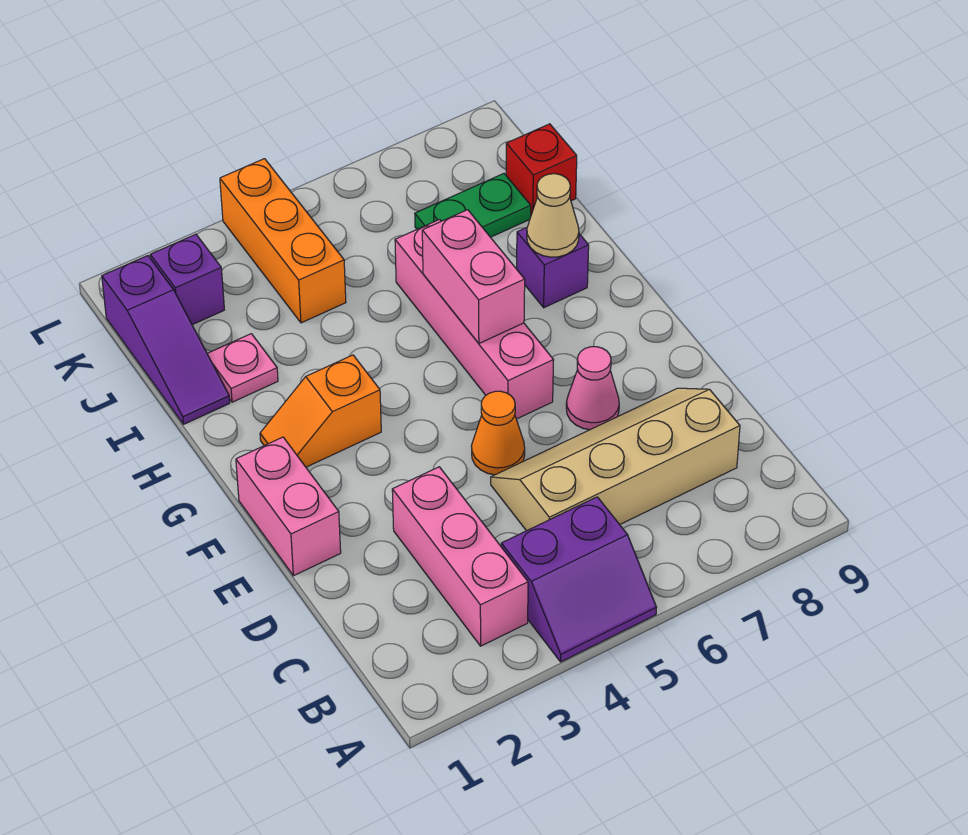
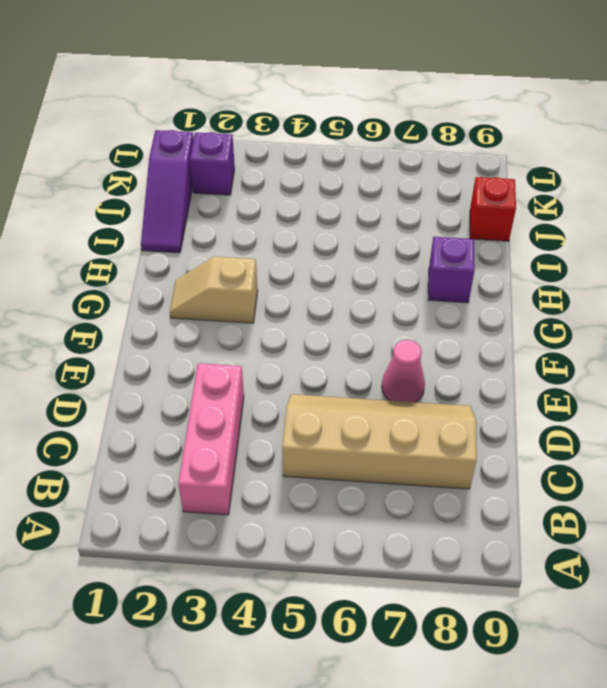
tan 1x2 slope [170,257,258,323] -> orange 1x2 slope [260,355,381,467]
none -> purple 2x2 slope [501,497,656,662]
none -> pink 1x2 brick [236,437,341,576]
none -> orange 1x1 cone [472,391,525,475]

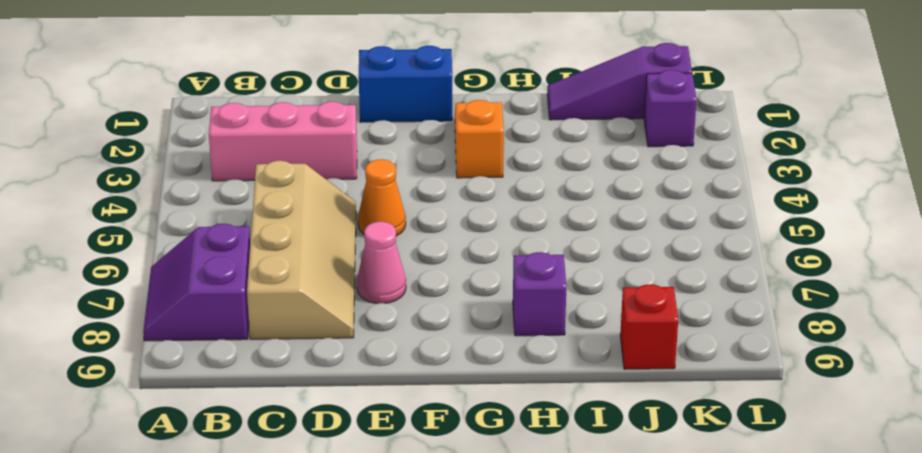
purple 2x2 slope [143,224,250,341] -> purple 2x2 slope moved to [501,497,656,662]
blue 1x2 brick [359,46,453,122] -> pink 1x2 brick [236,437,341,576]
none -> pink 1x4 brick [395,219,554,419]
none -> pink 1x1 plate [207,334,278,402]
none -> orange 1x3 brick [220,159,346,323]

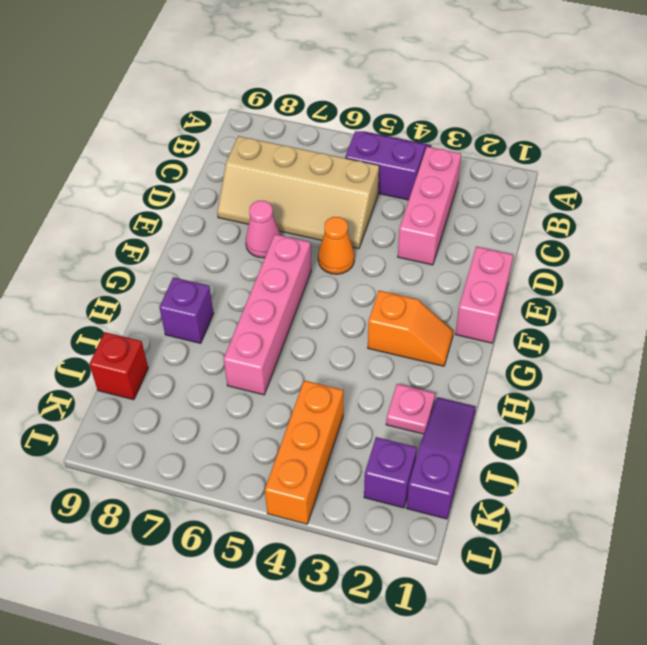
none -> green 1x2 plate [415,174,531,237]
none -> pink 1x2 brick [422,210,525,343]
none -> tan 1x1 cone [527,174,579,257]

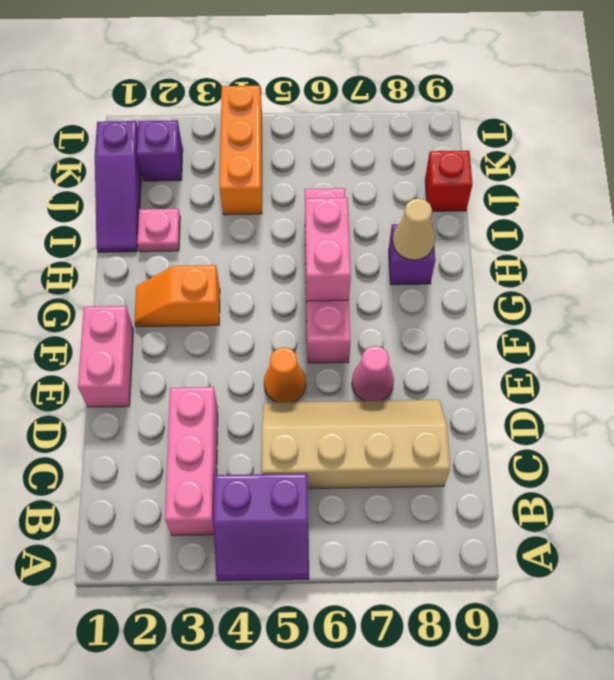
none -> green 1x2 plate [415,174,531,237]

